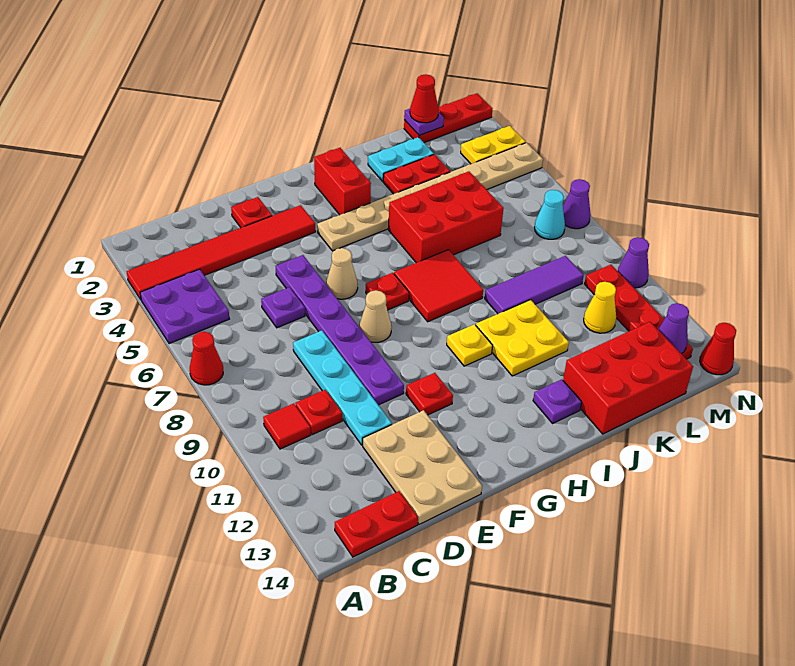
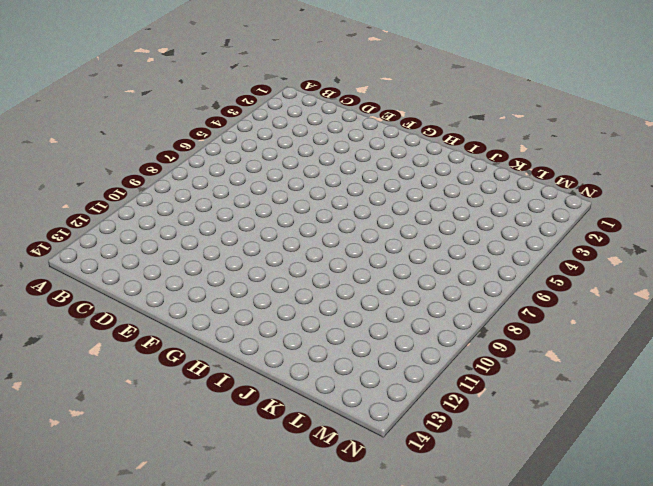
none -> red 1x6 tile [127,205,316,299]
none -> purple 2x2 plate [140,269,229,344]
none -> red 1x1 cone [190,332,223,385]
none -> red 1x1 tile [263,403,311,449]

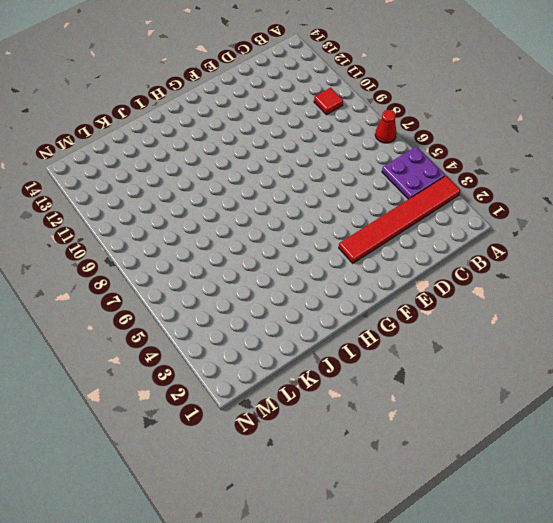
none -> red 1x2 plate [335,491,418,557]
none -> red 1x1 plate [295,390,342,435]
none -> purple 1x1 plate [261,287,305,328]
none -> cyan 1x4 plate [293,331,392,445]

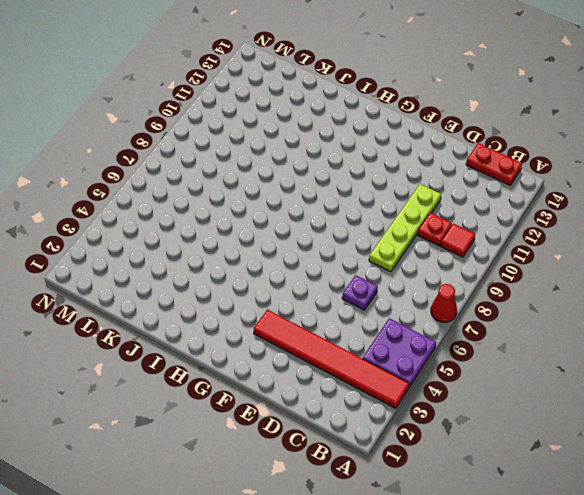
lime 1x4 plate [369,184,441,272] -> cyan 1x4 plate [293,331,392,445]
none -> tan 2x3 plate [363,410,482,524]
none -> red 1x1 plate [231,197,272,228]
none -> purple 1x6 plate [276,255,404,405]
none -> tan 1x1 cone [326,248,358,299]

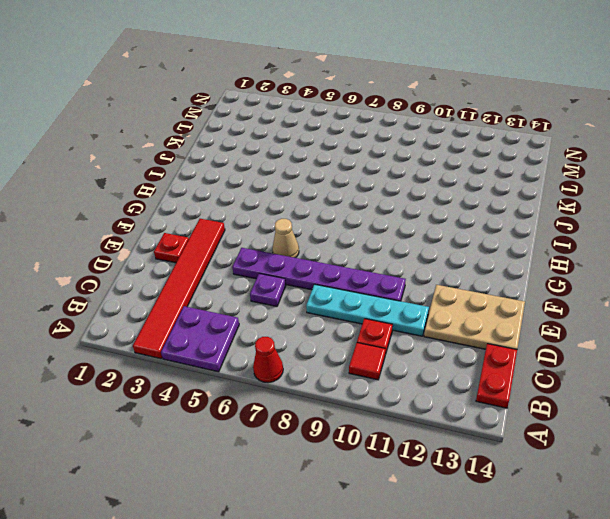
none -> tan 1x1 cone [359,290,392,342]
none -> red 1x1 plate [406,373,453,415]
none -> tan 1x8 plate [317,143,543,251]
none -> red 1x1 plate [366,273,409,310]

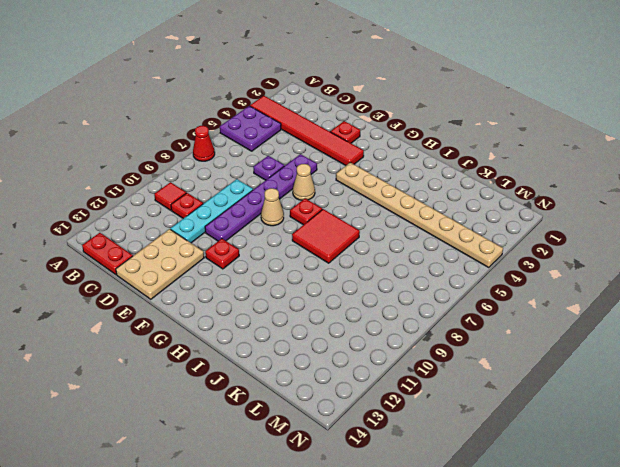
none -> red 1x2 brick [314,148,371,215]
none -> yellow 1x1 plate [447,324,493,366]
none -> red 2x3 brick [388,171,504,263]
none -> yellow 2x2 plate [476,300,569,376]

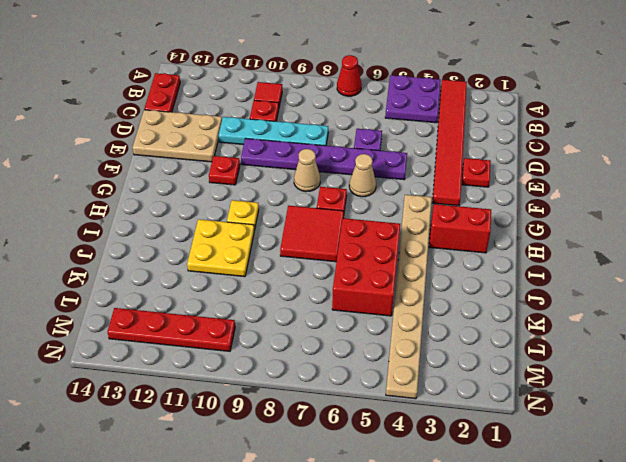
none -> purple 1x1 plate [533,379,582,423]
none -> cyan 1x2 plate [368,137,434,181]
none -> red 1x2 plate [383,154,450,194]
none -> purple 1x3 tile [485,256,584,314]

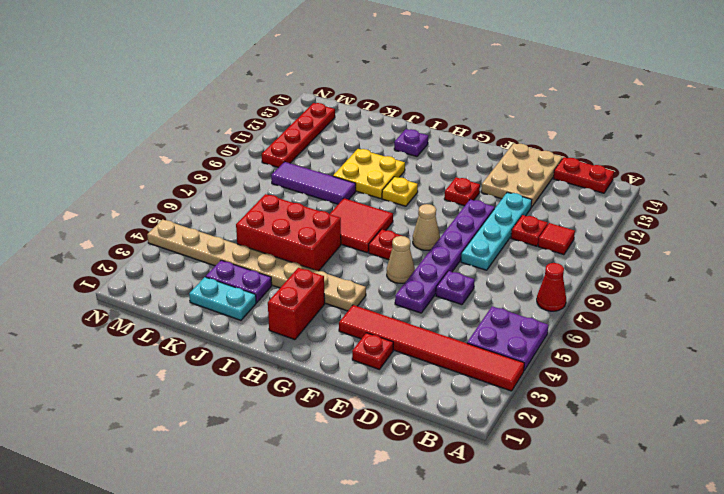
purple 1x2 plate [206,260,272,303] -> red 1x2 plate [383,154,450,194]
none -> red 2x3 brick [563,322,693,434]
none -> red 1x3 plate [404,93,492,143]
none -> yellow 1x1 cone [584,282,616,333]
none -> yellow 1x2 plate [461,126,526,164]

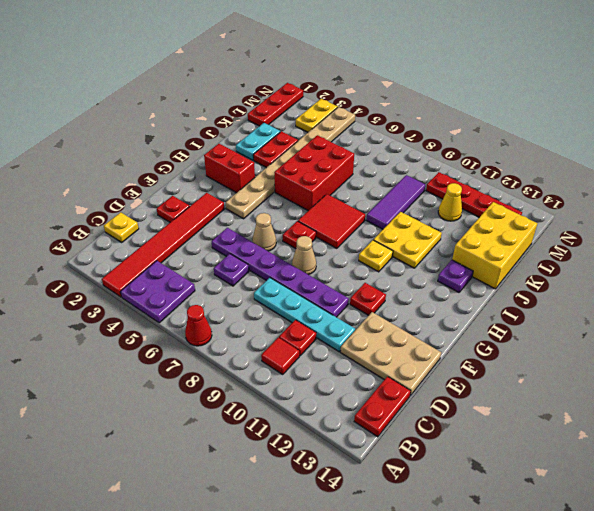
yellow 1x1 plate [104,212,139,242] -> none
yellow 2x3 brick [452,202,538,289] -> red 2x3 brick [563,322,693,434]
none -> cyan 1x1 cone [534,190,565,239]
none -> purple 1x1 cone [563,179,591,229]
none -> purple 1x1 cone [618,237,649,288]
none -> red 1x1 cone [700,323,736,375]

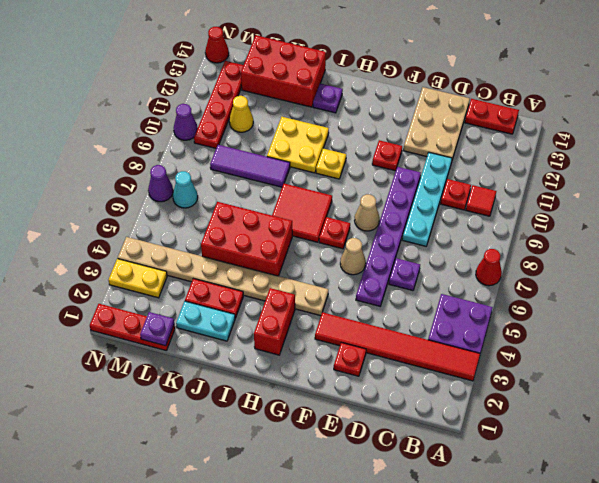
none -> purple 1x1 cone [658,303,689,354]
none -> red 1x1 cone [410,74,439,123]

